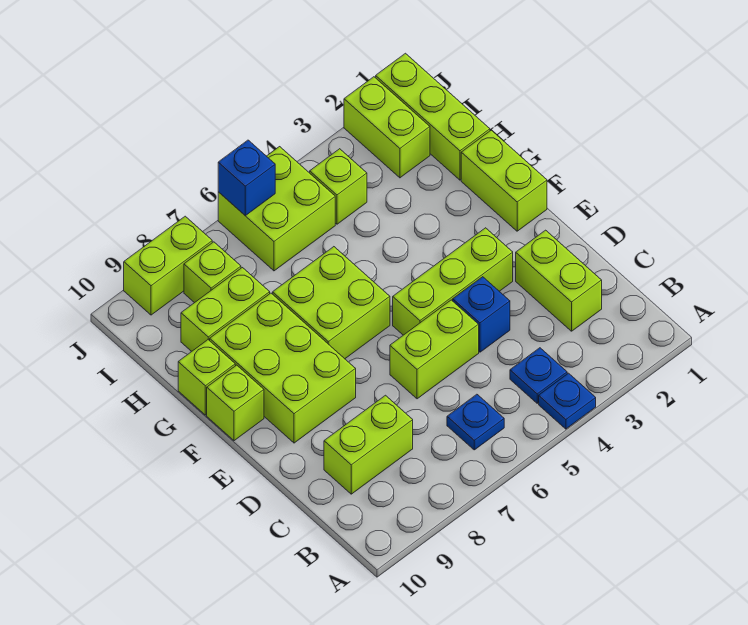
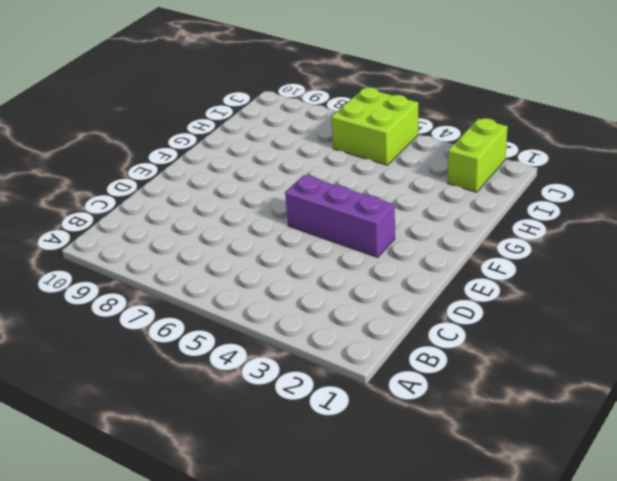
purple 1x3 brick [285,175,395,257] -> lime 1x3 brick [393,228,513,335]
none -> blue 1x1 plate [539,373,596,429]
none -> blue 1x1 plate [510,348,567,403]
none -> blue 1x1 plate [447,394,504,450]

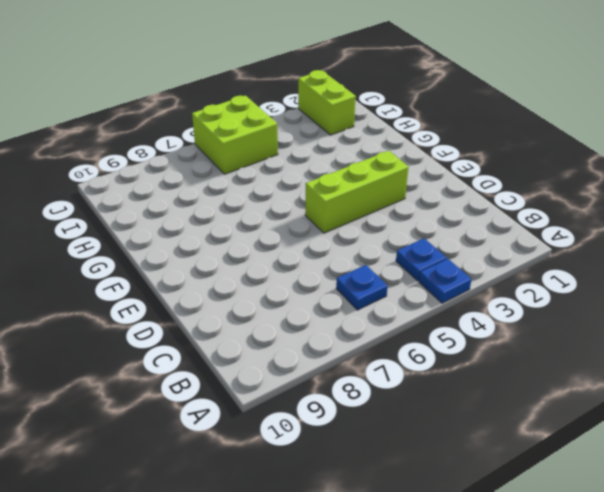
none -> lime 1x2 brick [516,230,602,331]
none -> lime 1x2 brick [324,395,413,494]
none -> blue 1x1 brick [453,277,510,352]

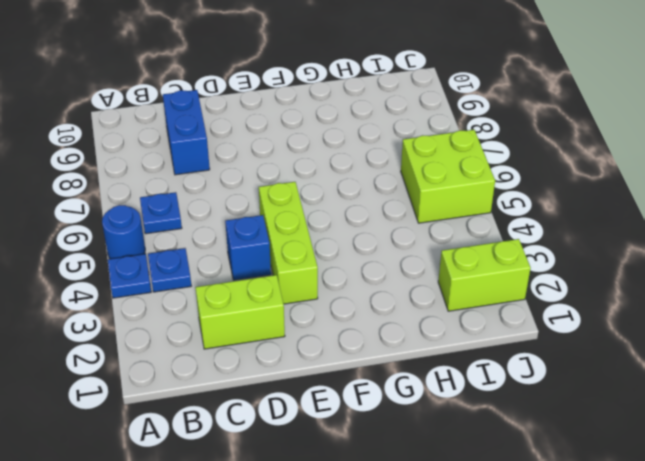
blue 1x1 round brick [102,205,145,259] -> none
blue 1x2 brick [163,90,210,175] -> lime 1x2 brick [324,395,413,494]
none -> lime 1x2 brick [390,300,479,399]
none -> lime 2x3 brick [210,293,356,443]
none -> lime 1x2 brick [461,130,547,231]

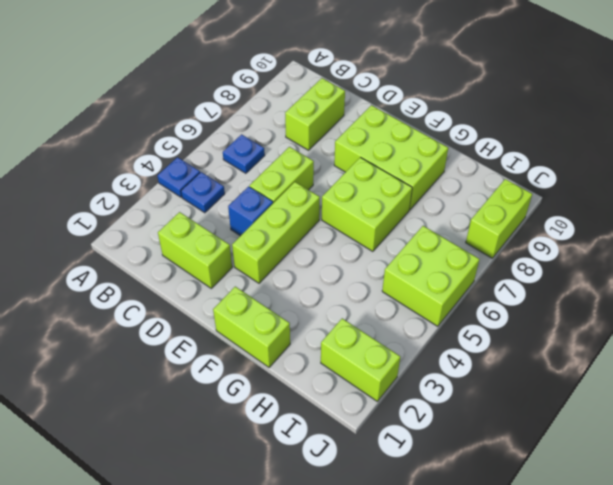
none -> lime 1x1 brick [207,365,264,441]
none -> lime 1x1 brick [178,340,235,415]
none -> lime 1x3 brick [376,53,490,180]

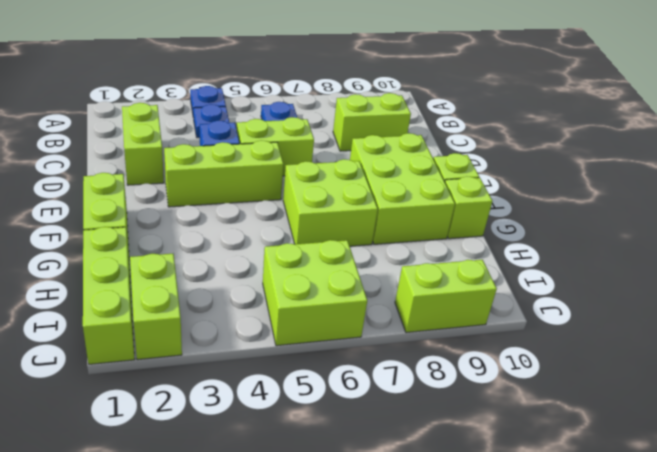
none -> lime 1x2 brick [181,268,270,351]
none -> lime 1x1 brick [310,149,367,224]
none -> lime 1x1 brick [184,242,241,303]

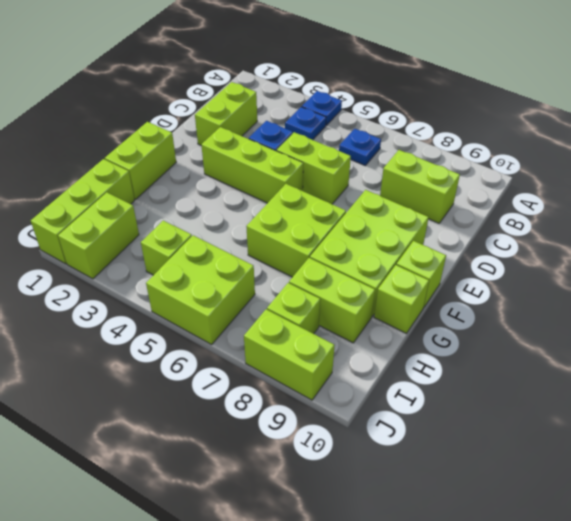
none -> blue 1x1 brick [218,140,275,216]

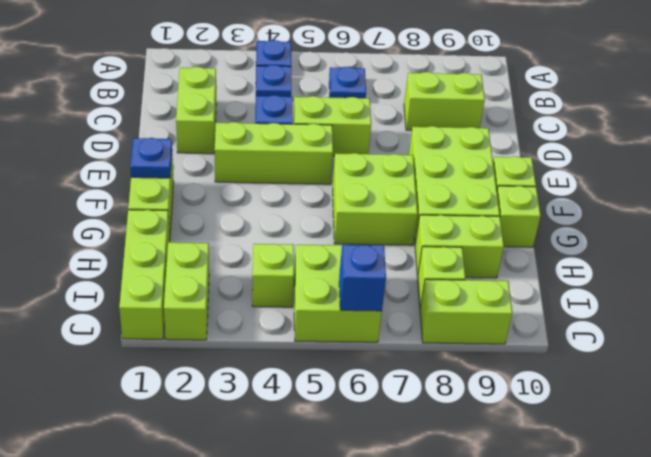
blue 1x1 plate [130,138,172,178] -> none

